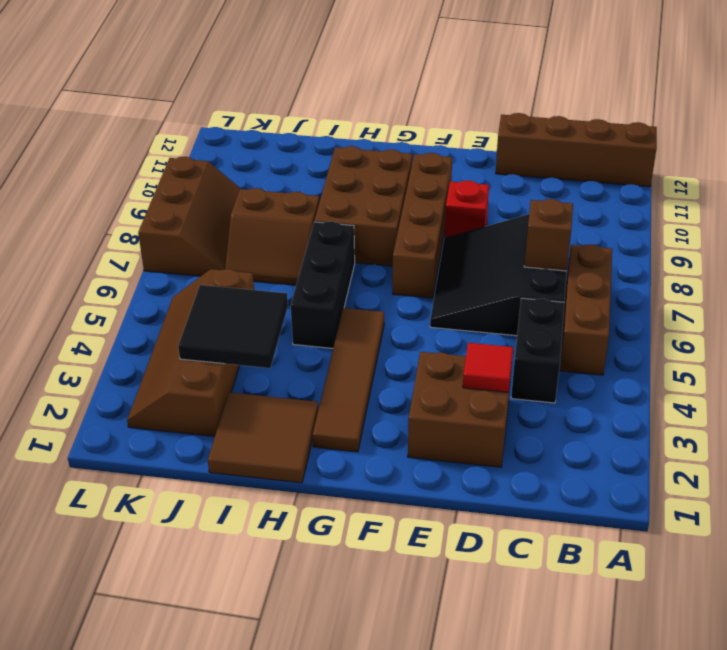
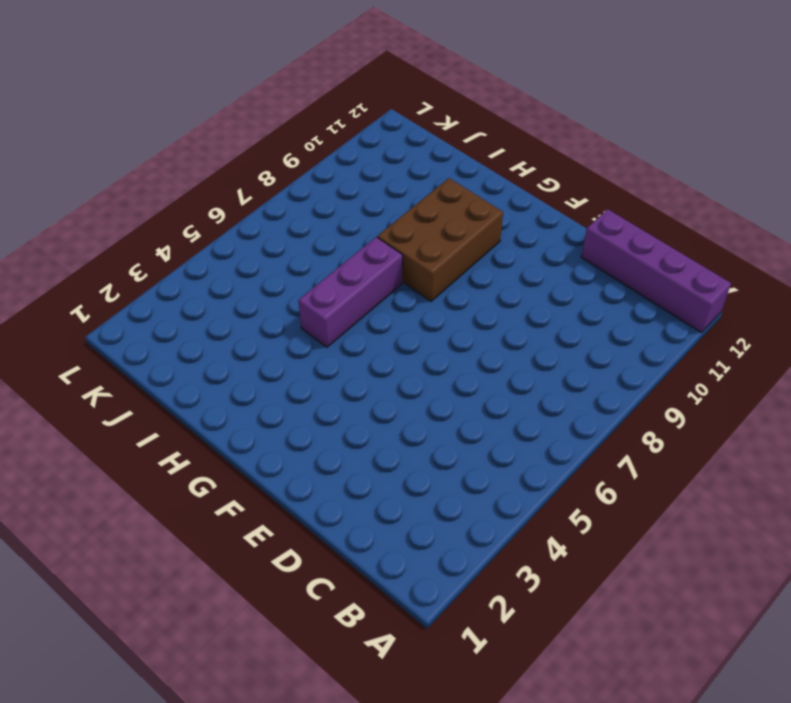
purple 1x4 brick [581,209,731,332] -> brown 1x4 brick [496,113,657,187]
purple 1x3 brick [298,237,403,347] -> black 1x3 brick [291,221,355,348]
none -> brown 1x3 brick [560,244,612,375]
none -> black 1x2 brick [511,298,564,403]
none -> black 3x3 slope [430,214,567,336]

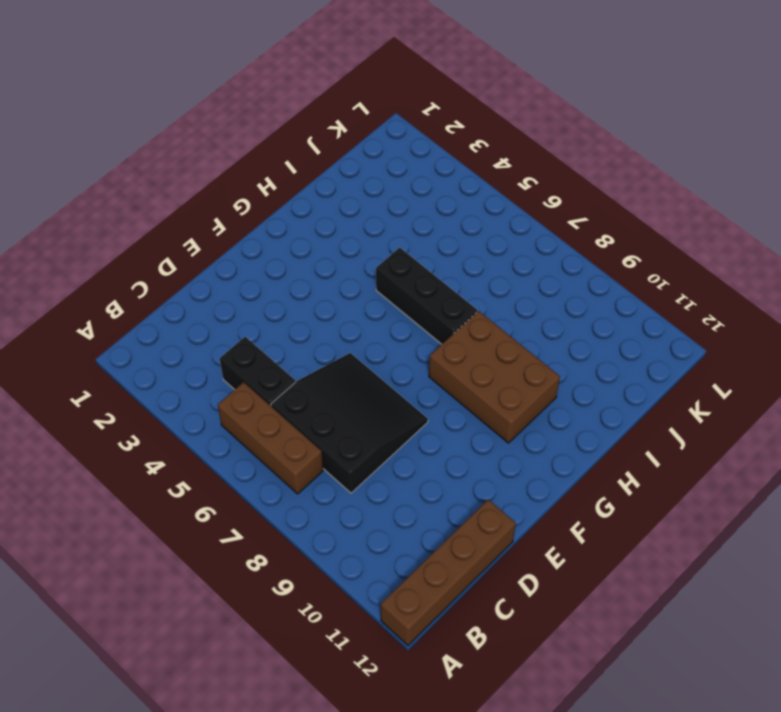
none -> brown 2x2 brick [408,352,512,467]
none -> red 1x1 brick [445,181,489,238]
none -> brown 1x4 brick [393,153,452,298]

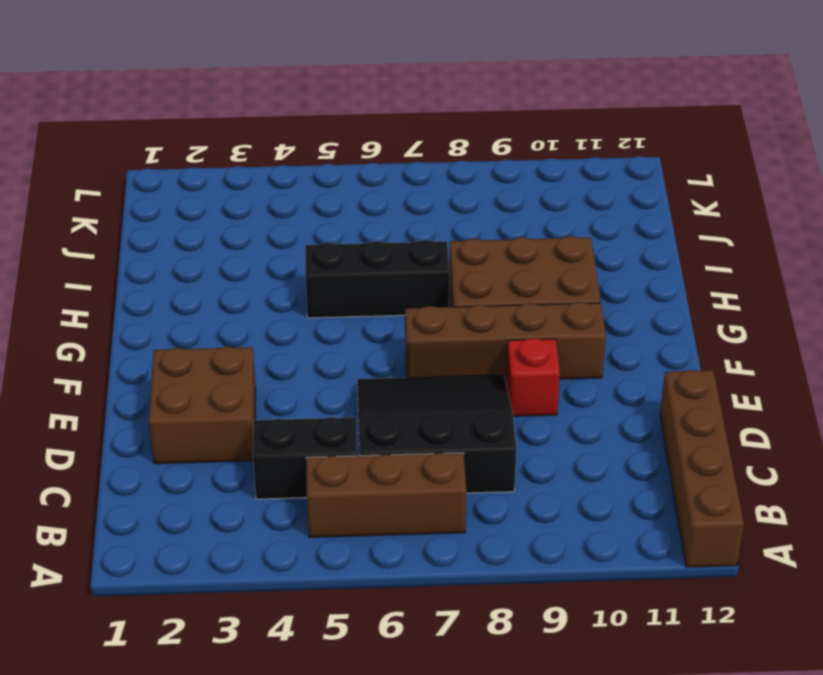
none -> brown 1x4 tile [313,308,384,452]
none -> brown 2x2 tile [208,392,319,483]
none -> brown 2x2 slope [225,188,320,285]

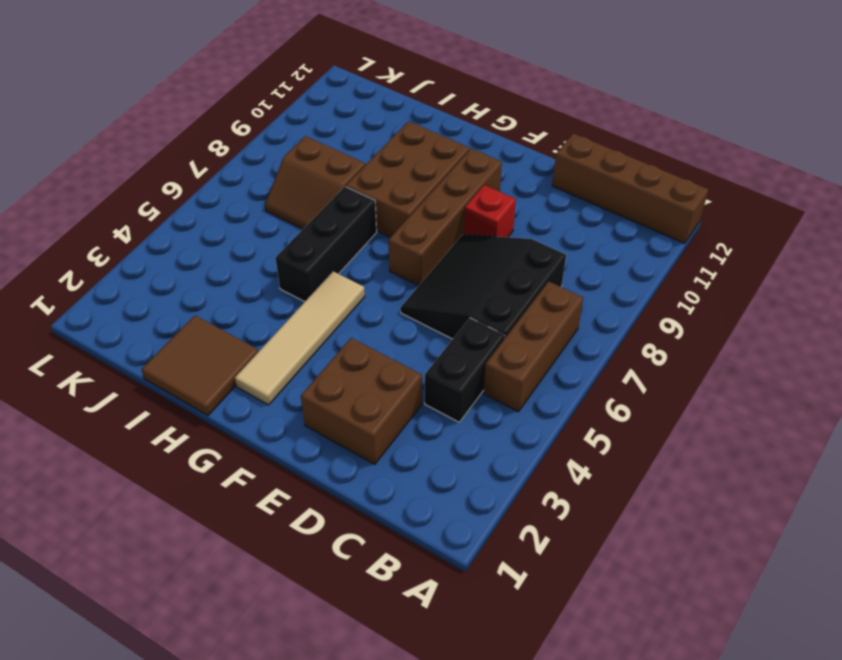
tan 1x4 tile [235,271,365,405] -> brown 1x4 tile [313,308,384,452]
none -> brown 2x4 slope [127,269,254,437]
none -> brown 2x3 slope [138,157,241,276]
none -> brown 1x1 brick [524,199,573,271]

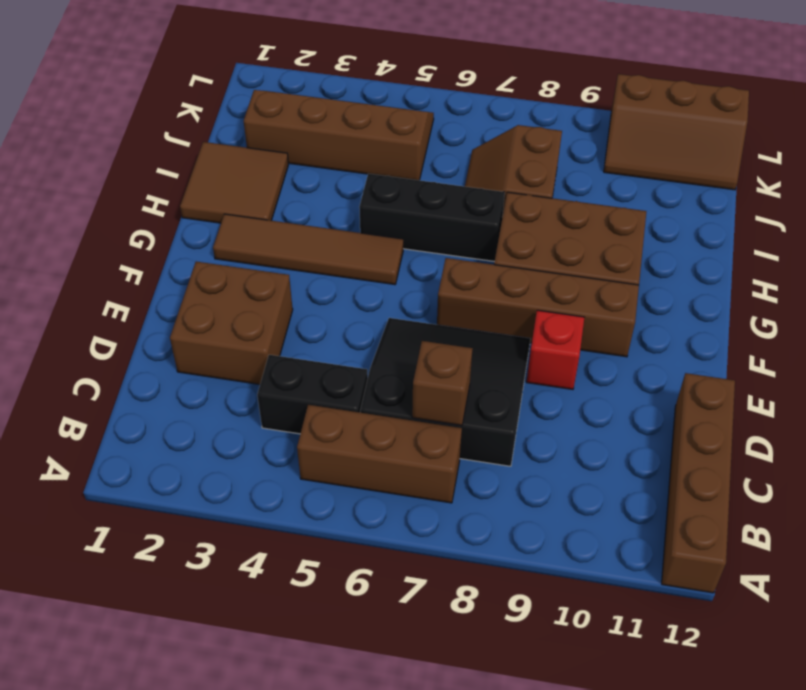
brown 2x3 slope [604,74,749,190] -> brown 2x3 slope moved to [138,157,241,276]
none -> red 1x1 tile [463,343,513,392]
none -> black 2x2 tile [178,285,288,368]

